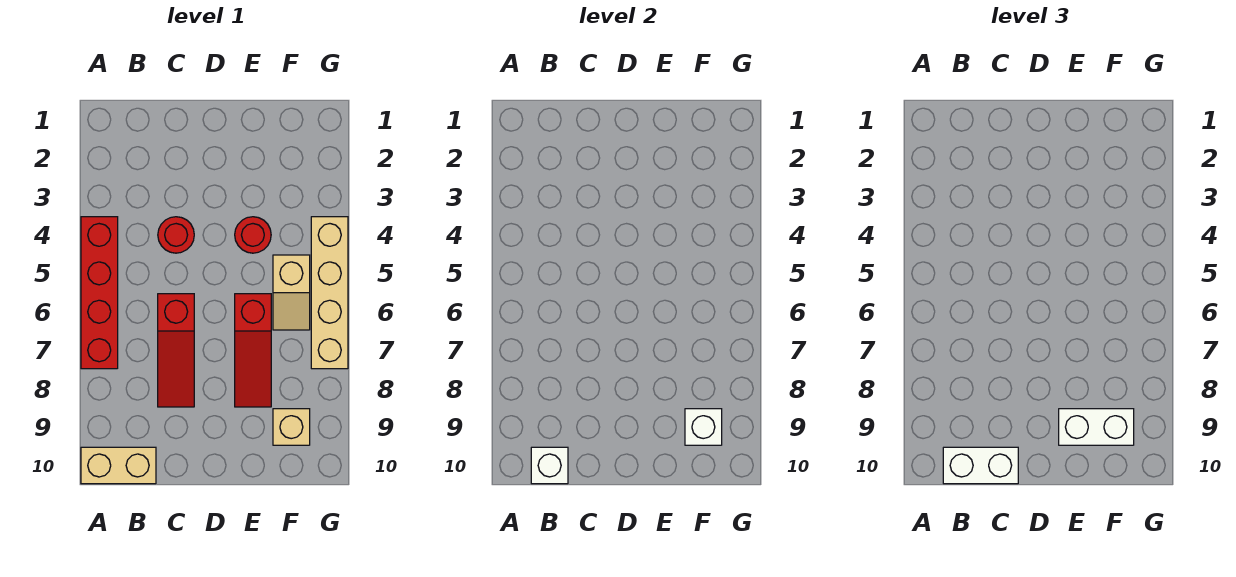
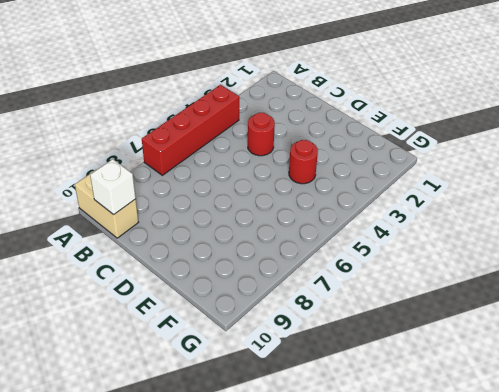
none -> red 1x3 slope [158,294,194,407]
none -> red 1x3 slope [235,294,271,407]
none -> tan 1x2 slope [273,255,310,330]

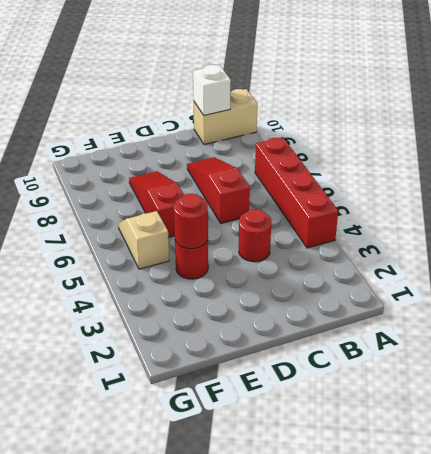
red 1x1 round brick [174,193,208,249] -> none
none -> tan 1x1 brick [273,409,310,445]
none -> tan 1x4 brick [311,217,348,369]
none -> white 1x1 brick [685,409,722,445]

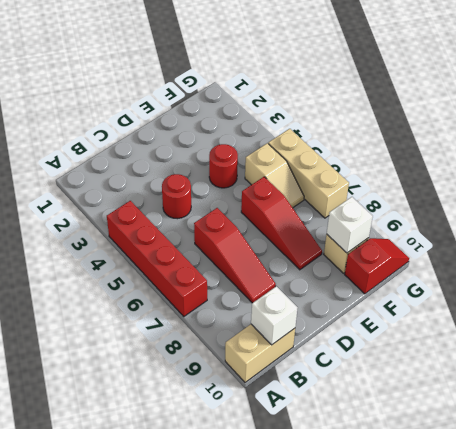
red 1x2 slope [345,238,409,294] -> none
tan 1x3 brick [268,129,349,218] -> tan 1x4 brick [311,217,348,369]
none -> white 1x2 brick [943,447,1018,484]
none -> white 1x2 brick [1059,409,1134,445]

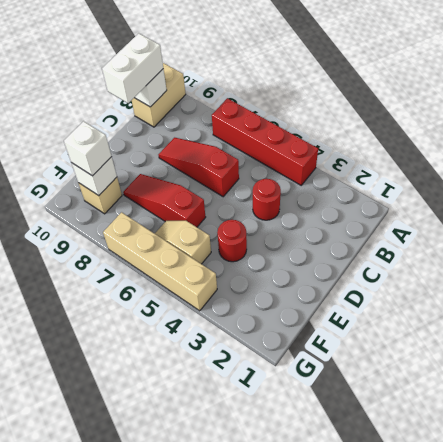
white 1x1 brick [64,121,112,176] -> white 1x2 brick [1059,409,1134,445]

